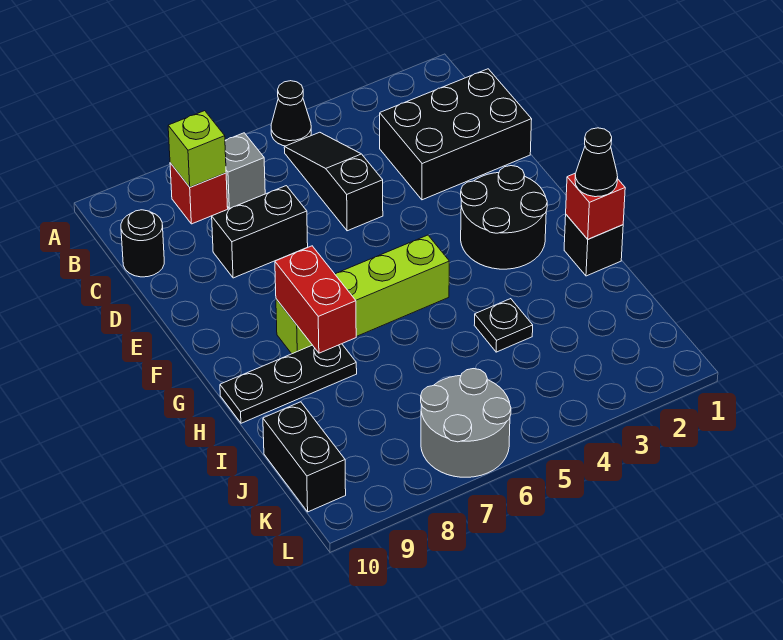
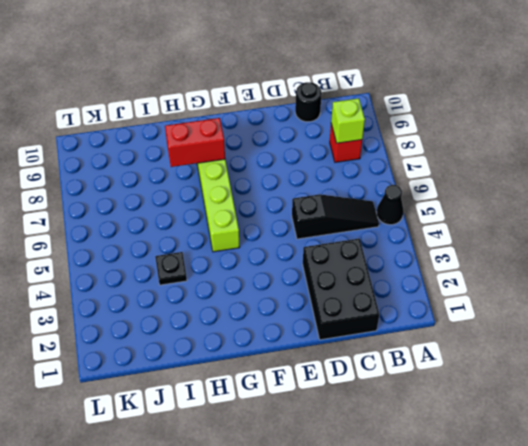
none -> grey 1x1 brick [225,133,265,209]
none -> black 1x2 brick [212,186,308,278]
none -> black 2x2 round brick [461,166,547,269]

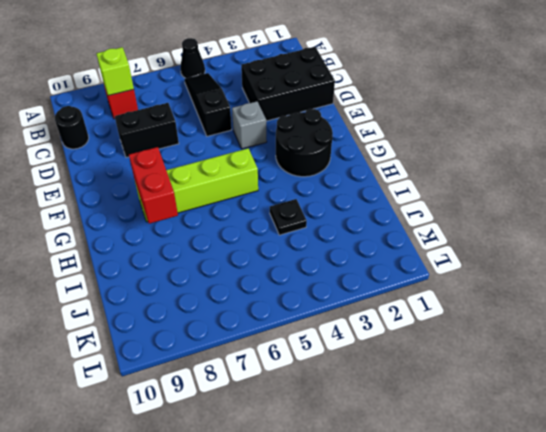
grey 1x1 brick [232,101,267,149] -> grey 1x1 brick moved to [225,133,265,209]
none -> black 1x1 brick [564,215,623,276]
none -> black 1x3 plate [220,344,357,423]
none -> black 1x2 brick [263,402,346,512]

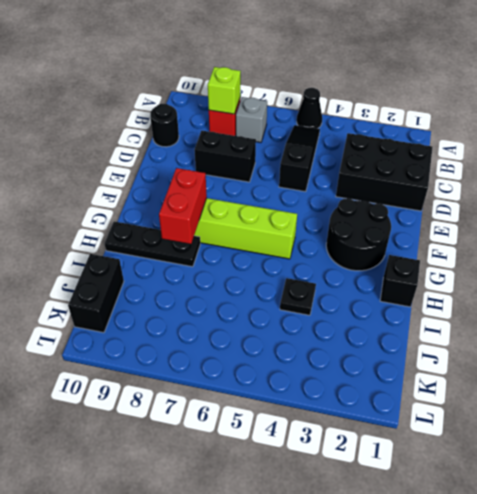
none -> grey 2x2 round brick [421,369,511,477]
none -> red 1x1 brick [566,174,625,239]
none -> black 1x1 cone [575,128,618,197]

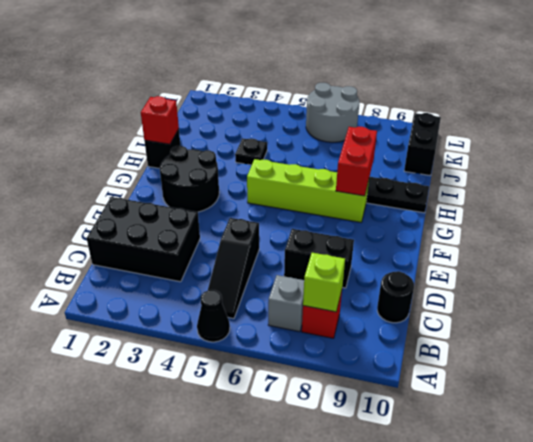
none -> black 1x1 cone [575,128,618,197]

